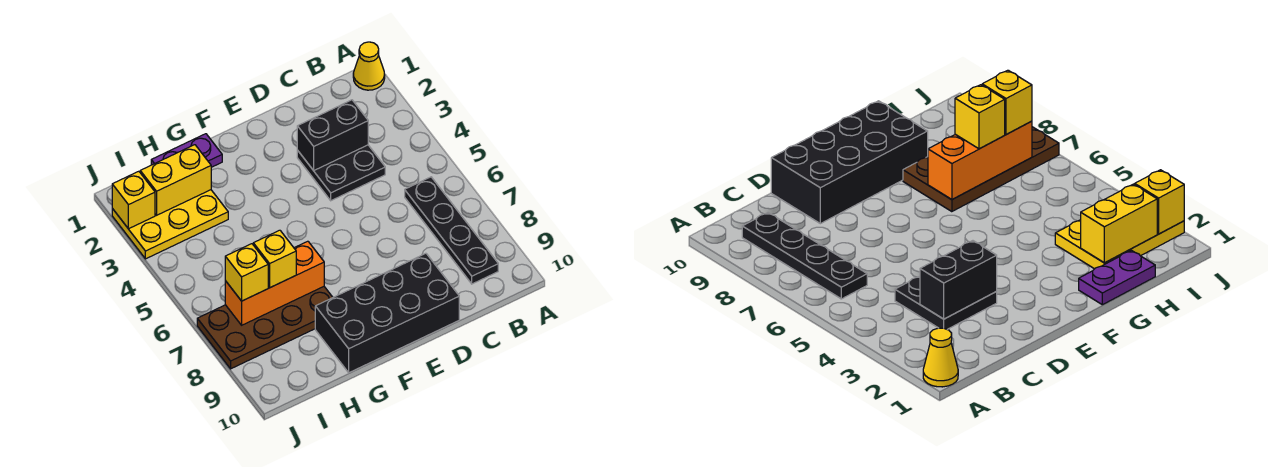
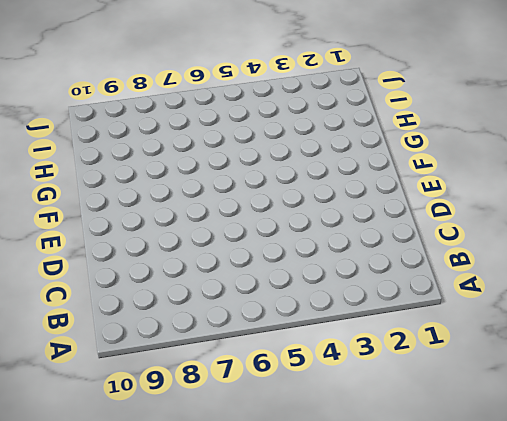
none -> yellow 1x1 cone [353,42,385,90]
none -> black 1x4 plate [405,177,498,284]
none -> black 2x2 plate [297,145,385,201]

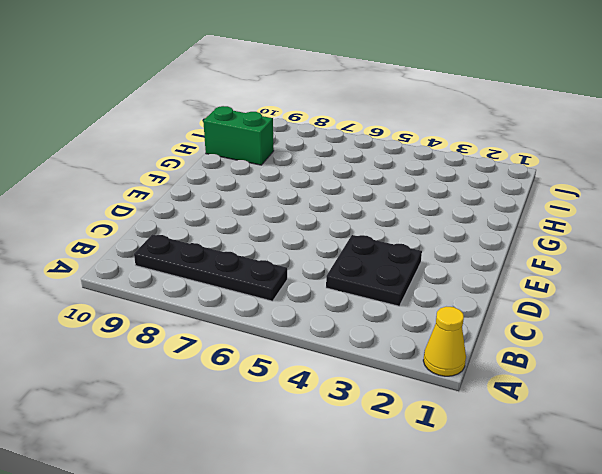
green 1x2 brick [203,106,274,165] -> none
none -> black 2x4 brick [315,253,459,373]
none -> purple 1x2 plate [151,134,222,167]
none -> brown 2x4 plate [197,287,333,369]

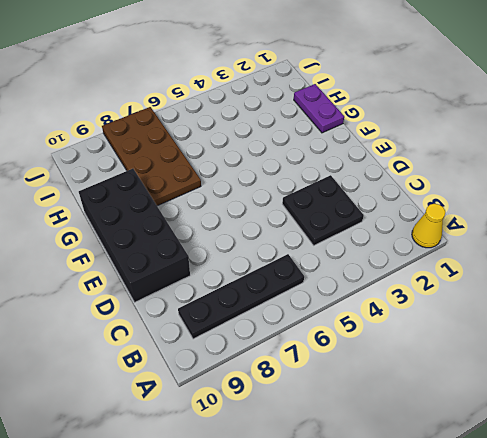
none -> yellow 2x3 plate [112,190,228,259]
none -> black 1x2 brick [297,100,368,171]
none -> orange 1x3 brick [225,241,324,325]

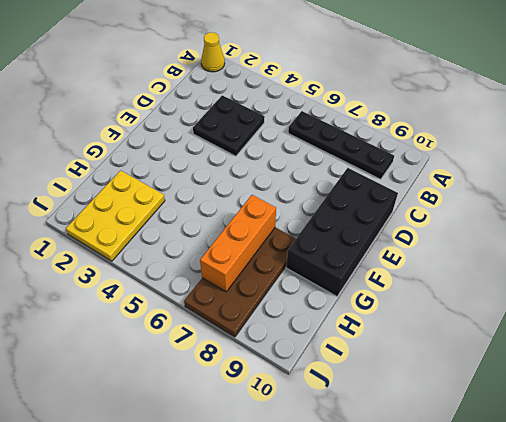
none -> purple 1x2 plate [151,134,222,167]
none -> black 1x2 brick [297,100,368,171]
none -> yellow 1x2 brick [140,145,211,215]

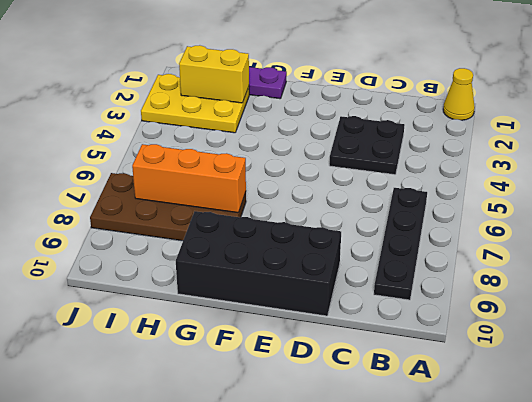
none -> black 1x2 brick [297,100,368,171]
none -> yellow 1x1 brick [112,171,155,229]
none -> yellow 1x1 brick [253,230,296,288]

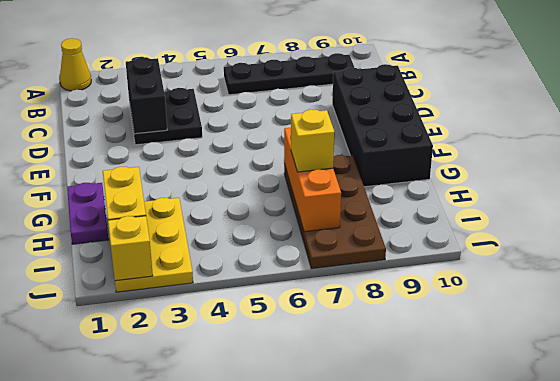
none -> yellow 1x1 brick [225,244,268,301]

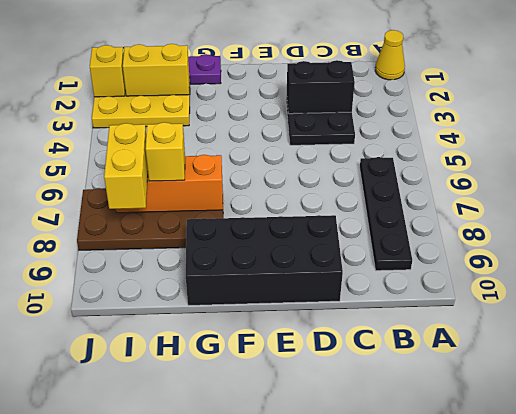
yellow 1x2 brick [104,123,148,209] -> yellow 1x1 brick [225,244,268,301]

